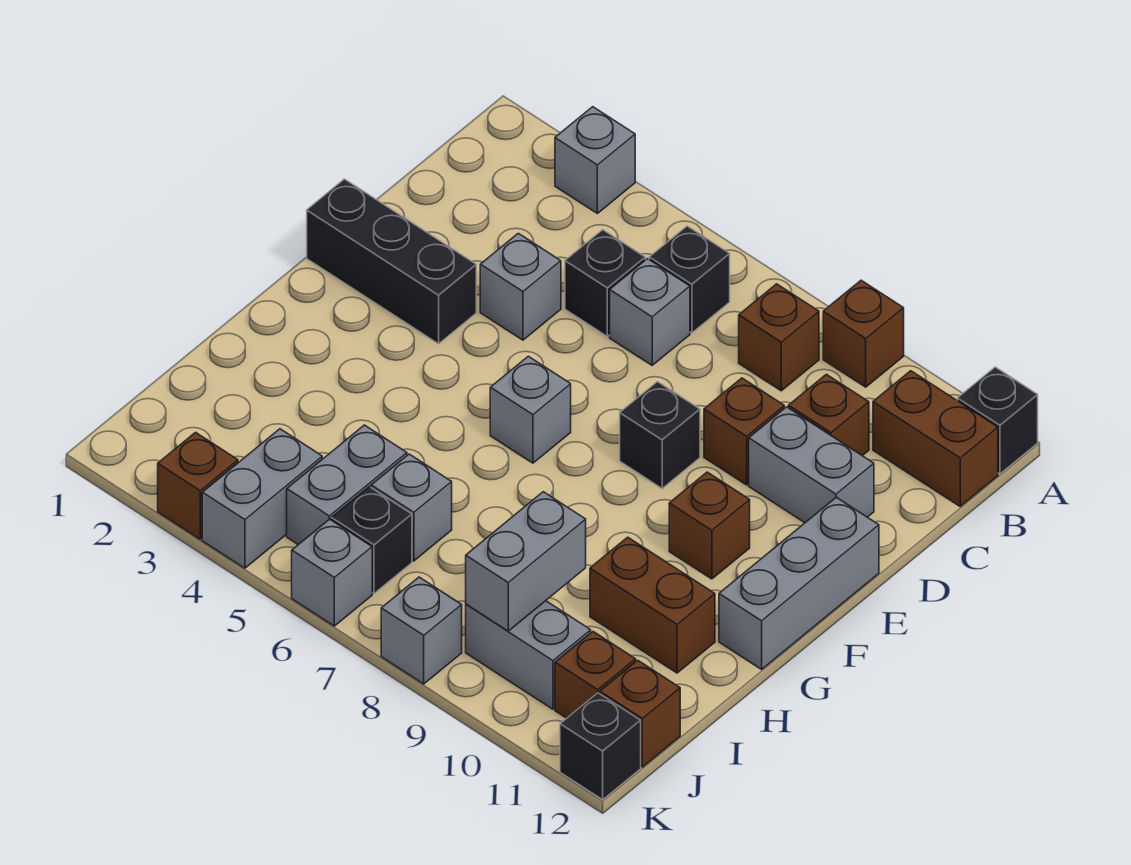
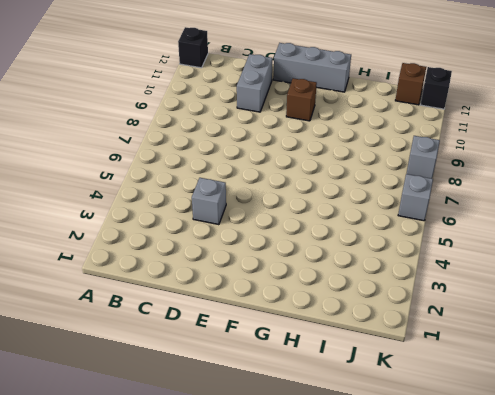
none -> grey 1x1 brick [555,107,635,213]
none -> brown 1x1 brick [823,280,904,387]
none -> black 1x1 brick [649,226,730,333]
none -> brown 1x1 brick [739,284,819,391]

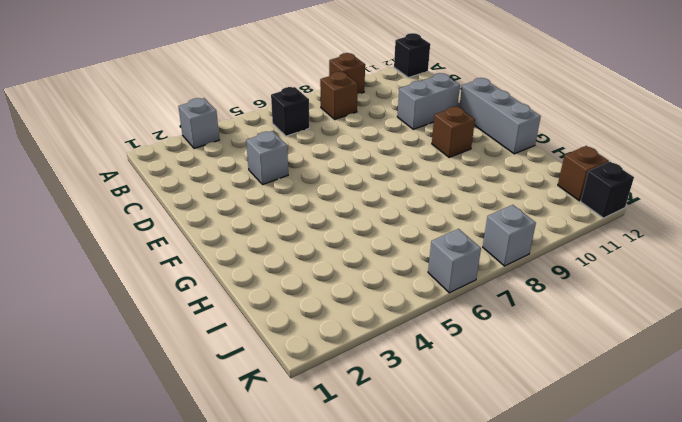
none -> brown 1x2 brick [873,371,998,506]
none -> black 1x1 brick [565,230,645,336]
none -> grey 1x1 brick [610,259,690,365]
none -> brown 1x1 brick [788,374,869,456]

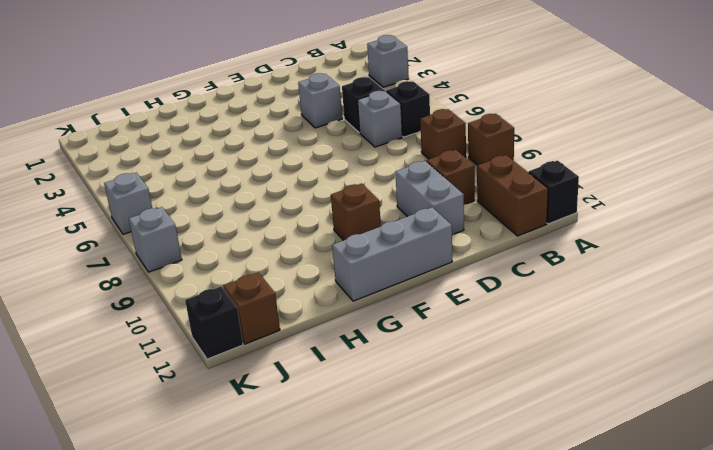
none -> brown 1x1 brick [704,378,784,485]
none -> black 1x3 brick [307,179,476,344]
none -> black 1x1 brick [620,382,700,488]
none -> grey 1x1 brick [490,356,571,463]

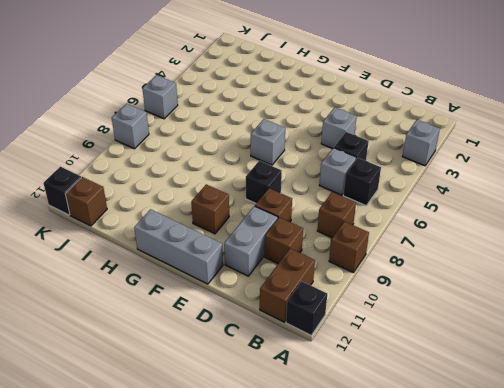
none -> black 1x3 brick [307,179,476,344]
none -> brown 1x2 brick [590,537,715,673]
none -> grey 1x2 brick [287,425,407,545]
none -> grey 1x1 brick [371,454,452,561]

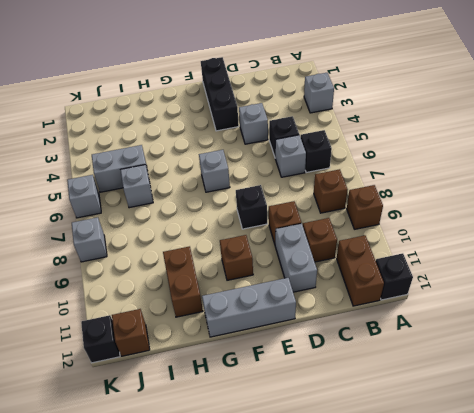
none -> grey 1x2 brick [202,429,322,568]
none -> black 1x1 brick [332,487,412,593]
none -> grey 1x2 brick [466,601,591,709]
none -> brown 1x1 brick [555,632,636,718]

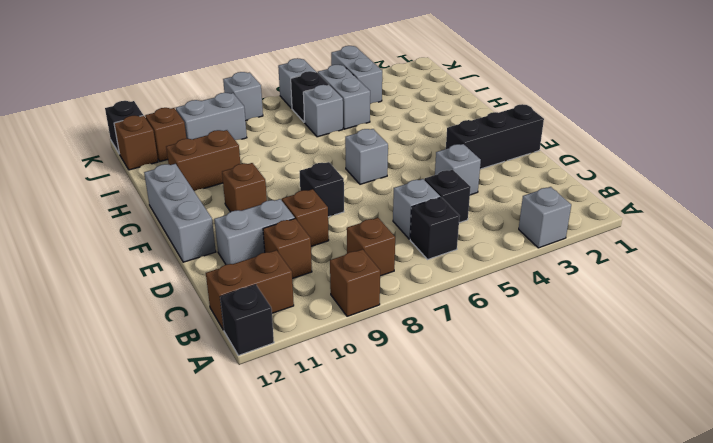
none -> brown 1x1 brick [158,432,238,539]
none -> grey 1x2 brick [466,492,586,631]

